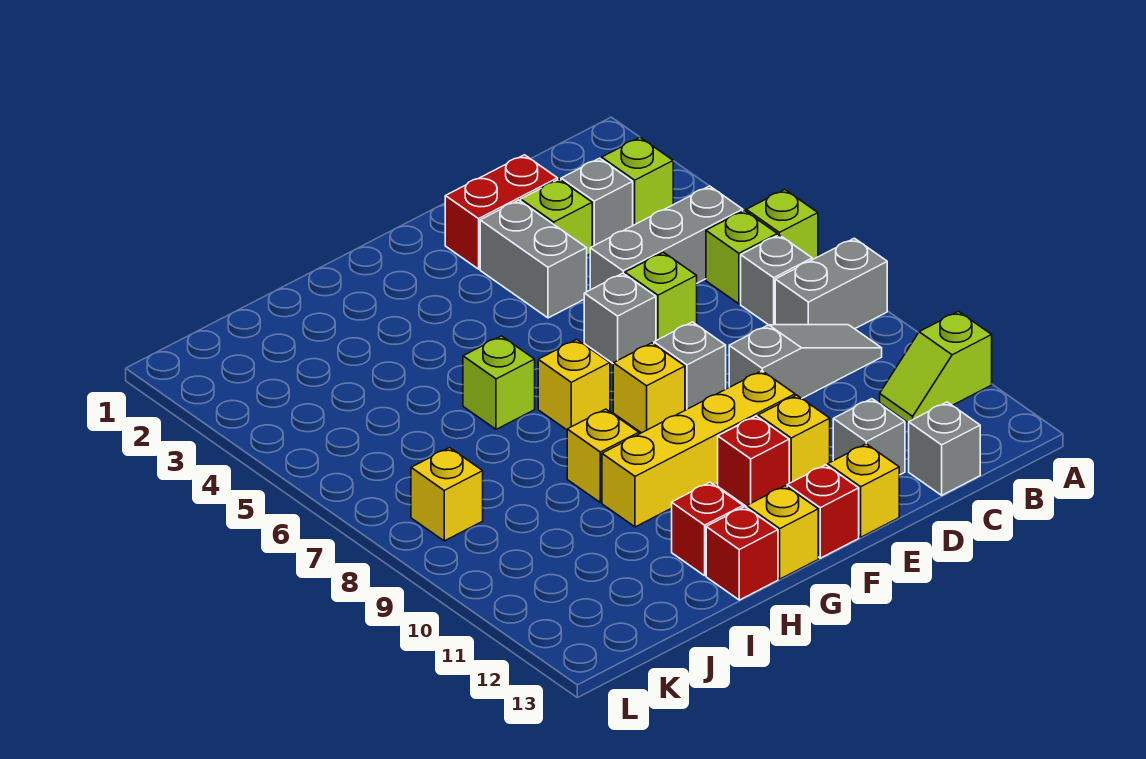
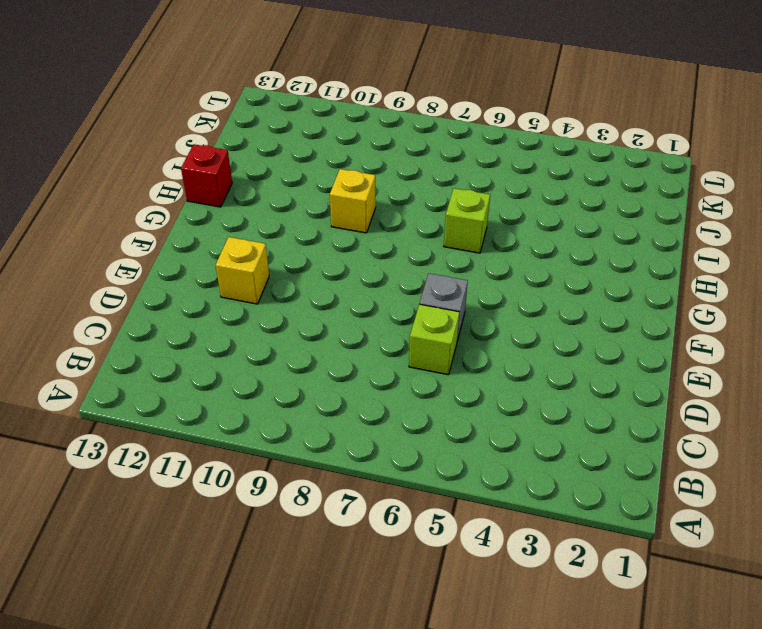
none -> lime 1x1 brick [746,190,818,260]
none -> grey 1x2 brick [775,238,887,329]
none -> lime 1x2 slope [880,311,992,423]
none -> lime 1x1 brick [602,137,673,225]

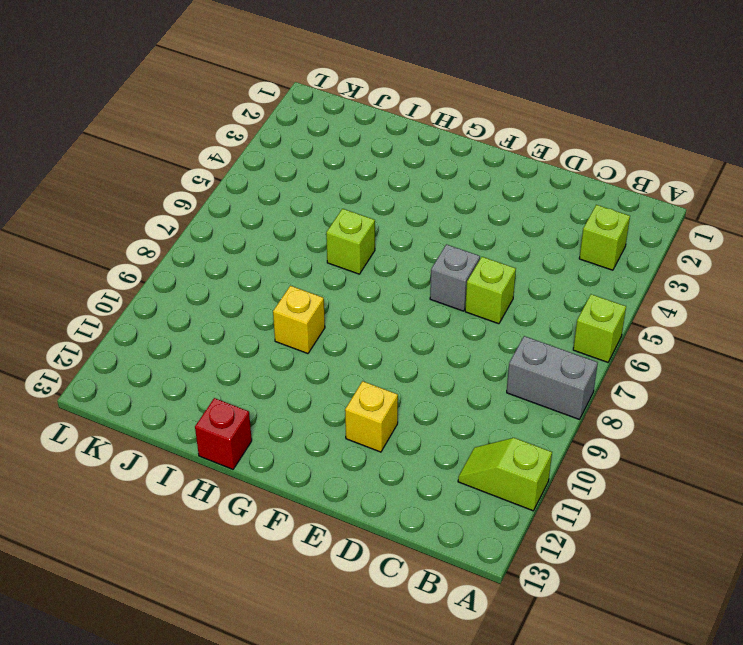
none -> grey 1x3 brick [590,186,743,290]
none -> lime 1x1 brick [706,210,777,304]
none -> grey 1x1 brick [741,235,812,325]
none -> grey 1x3 slope [729,325,882,398]

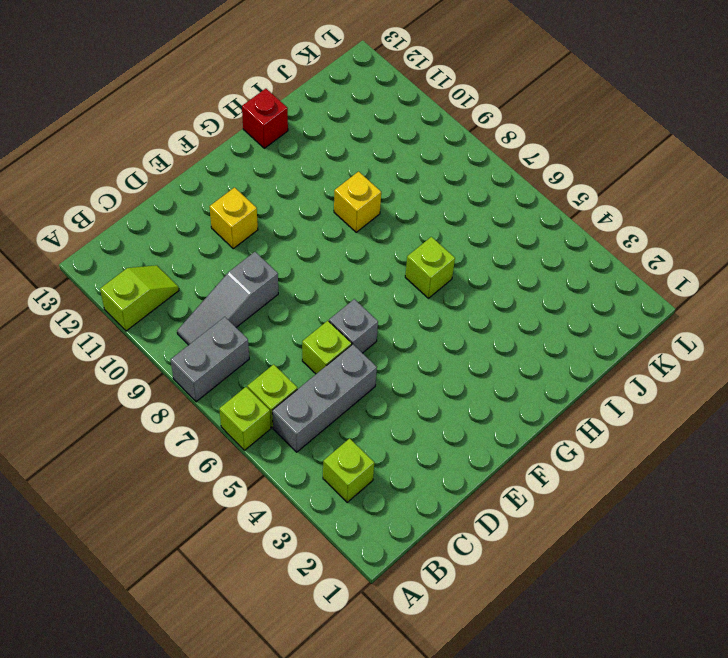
none -> grey 1x1 brick [741,235,812,325]
none -> grey 1x1 brick [561,158,633,246]
none -> grey 1x1 brick [909,402,980,495]
none -> red 1x2 brick [445,155,558,269]

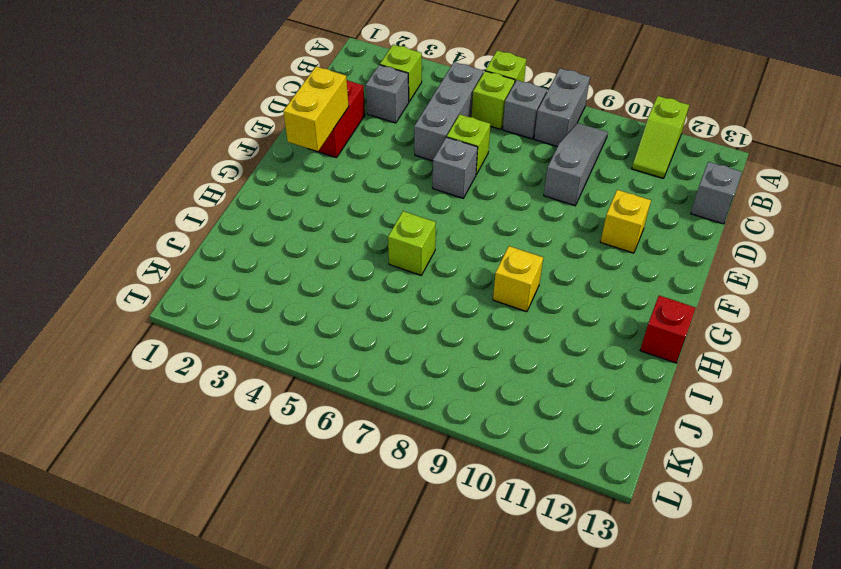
yellow 1x2 brick [283,67,349,152] -> none
none -> lime 1x1 brick [521,179,592,255]
none -> grey 1x1 brick [833,399,905,475]
none -> grey 1x2 brick [480,200,587,318]
none -> grey 1x1 brick [654,322,726,410]

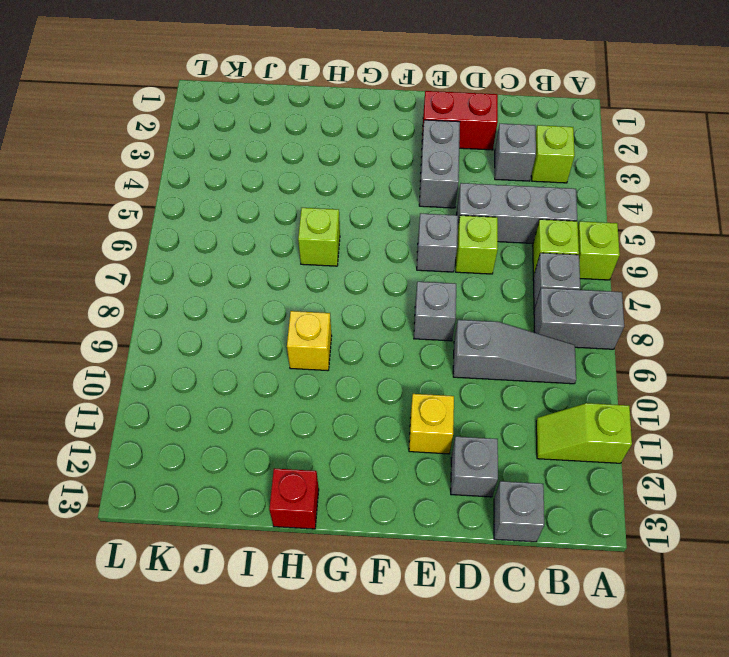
none -> lime 1x1 brick [521,179,592,255]
none -> yellow 1x4 brick [602,371,795,527]
none -> yellow 1x1 brick [828,444,899,537]
none -> yellow 1x1 brick [613,343,685,433]

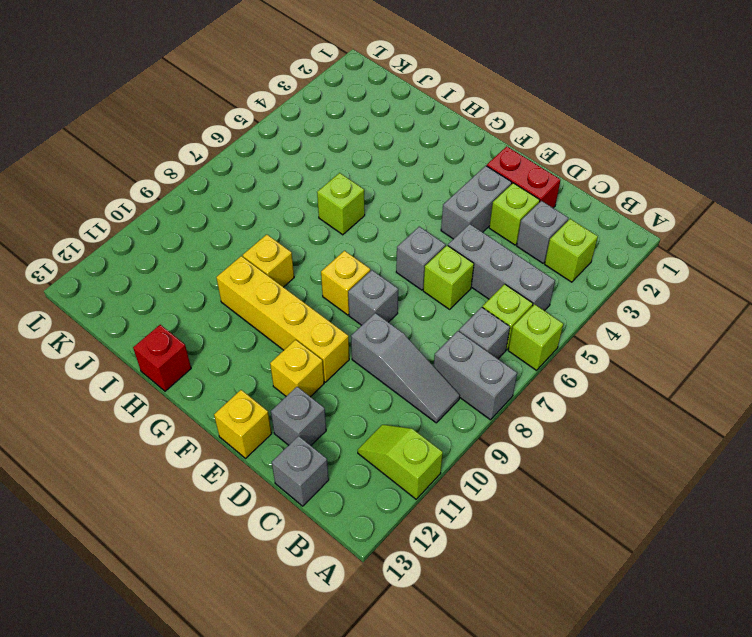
none -> red 1x1 brick [718,416,789,507]
none -> red 1x1 brick [787,465,859,558]
none -> yellow 1x1 brick [538,340,610,430]
none -> yellow 1x1 brick [747,486,818,579]

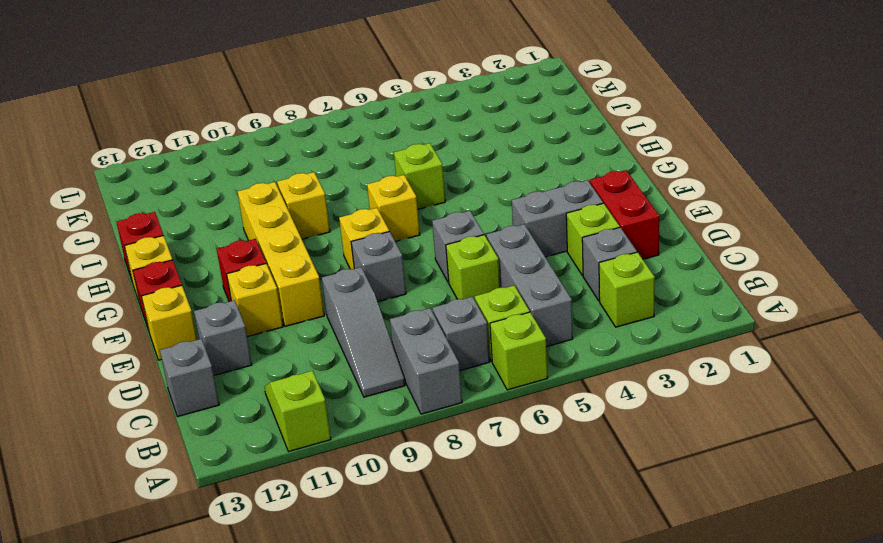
none -> red 1x1 brick [672,482,743,576]
none -> yellow 1x1 brick [411,448,483,541]

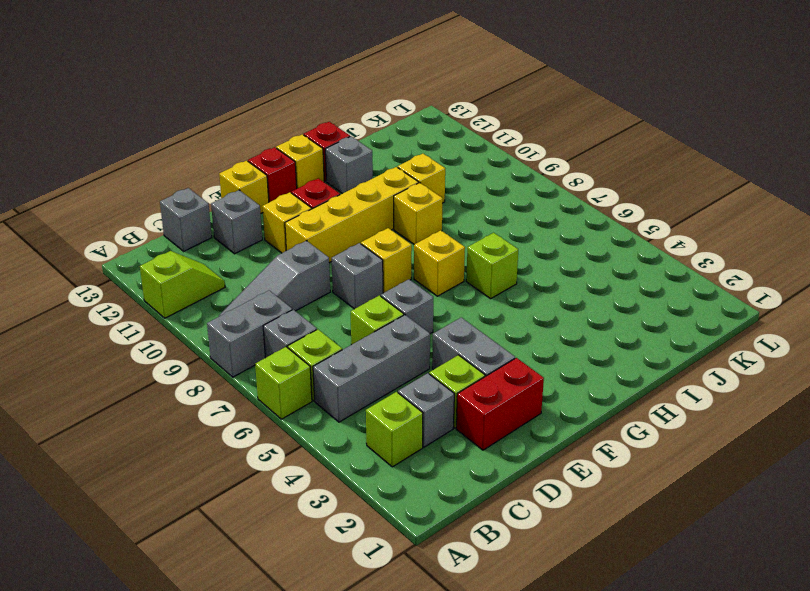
grey 1x1 brick [325,136,373,194] -> red 1x1 brick [672,482,743,576]
yellow 1x1 brick [398,154,445,203] -> yellow 1x1 brick moved to [411,448,483,541]

